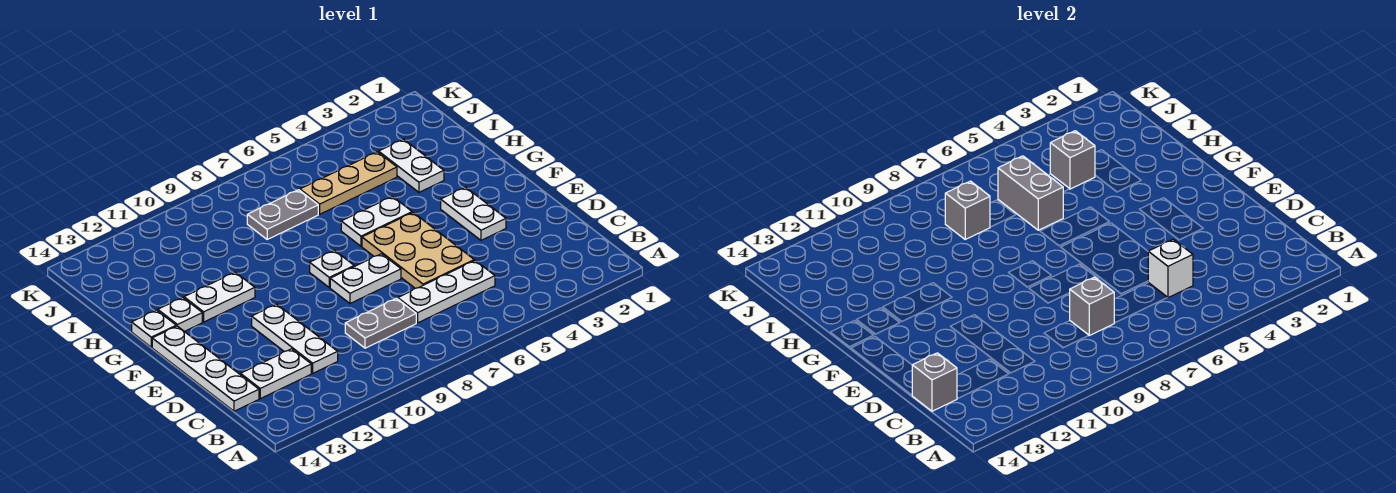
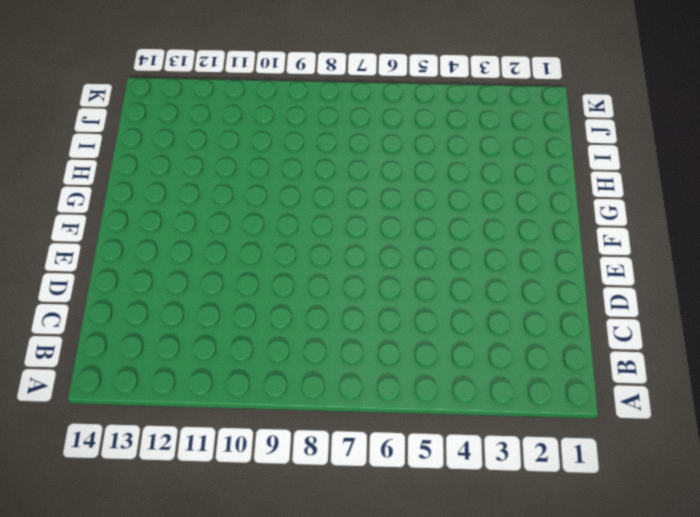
none -> white 1x3 plate [398,261,495,323]
none -> grey 1x2 plate [345,298,416,348]
none -> white 1x3 plate [252,304,338,373]

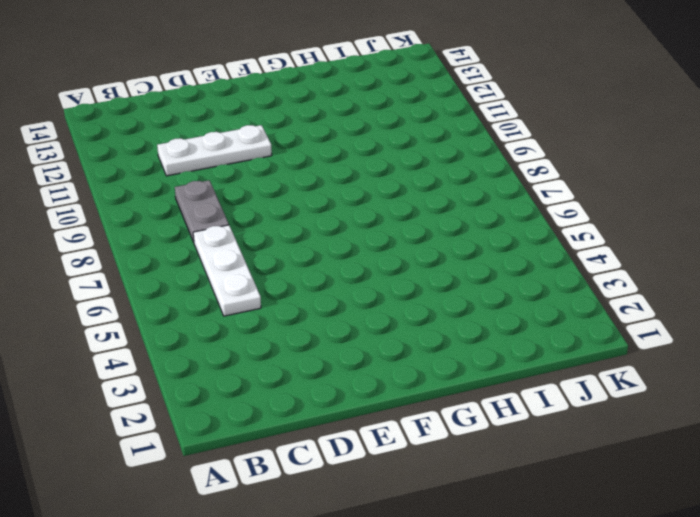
none -> white 1x2 plate [241,349,311,399]
none -> white 1x4 plate [152,326,259,411]
none -> tan 2x3 plate [362,213,474,288]

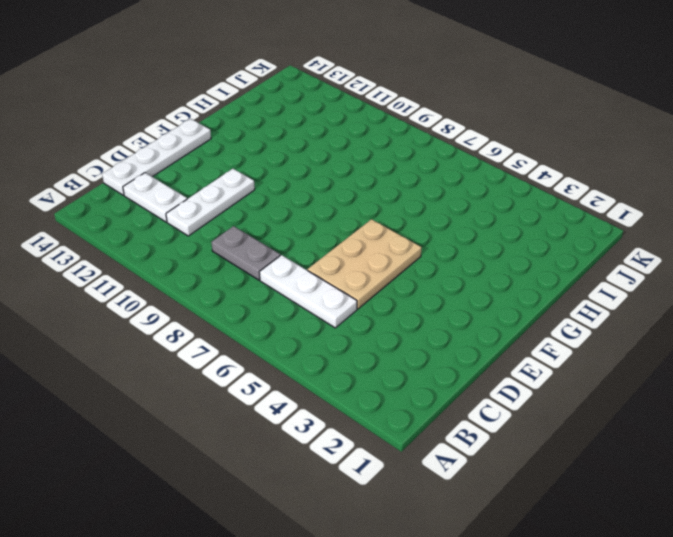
none -> white 1x2 plate [441,187,506,240]
none -> white 1x2 plate [330,254,401,303]
none -> white 1x1 plate [310,250,354,287]

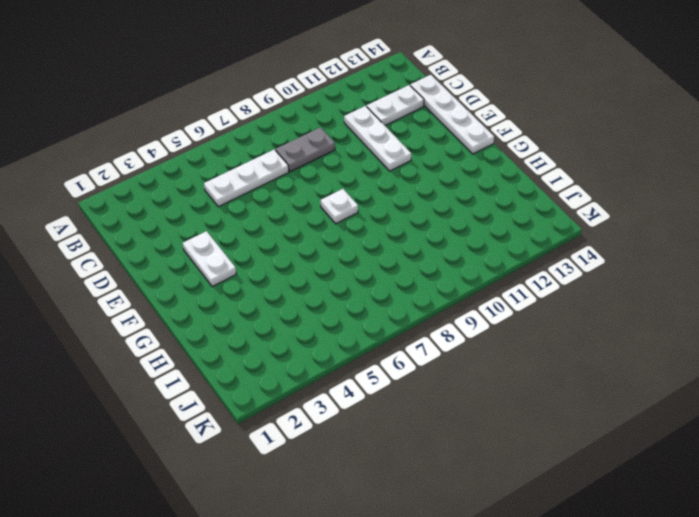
none -> tan 2x3 plate [362,213,474,288]
none -> white 1x2 plate [330,254,401,303]
none -> white 1x2 plate [341,197,412,246]

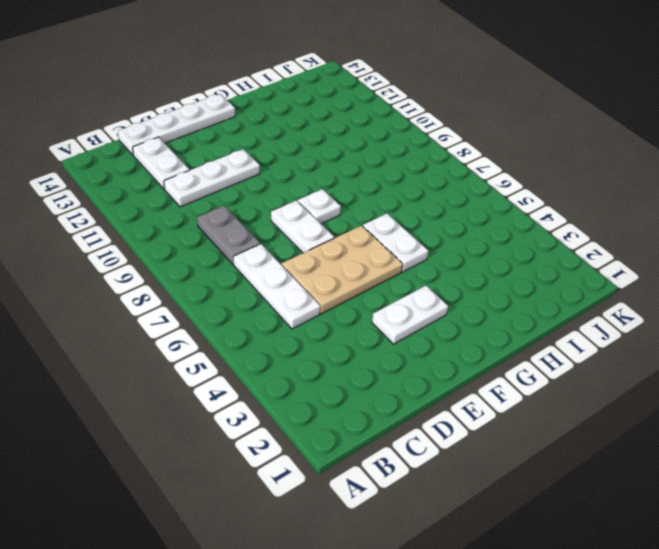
none -> white 1x2 plate [184,272,255,322]
none -> white 1x1 plate [158,297,202,331]
none -> white 1x1 plate [132,310,176,347]

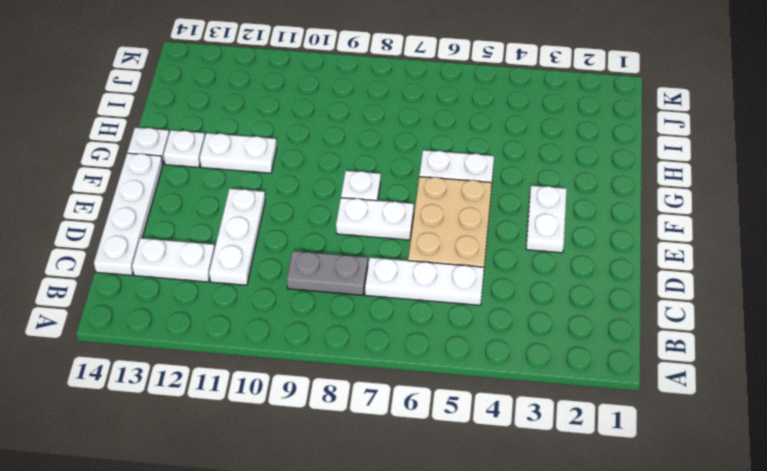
none -> white 1x2 plate [379,139,444,192]
none -> tan 1x3 plate [300,152,397,214]
none -> grey 1x2 plate [247,190,318,239]

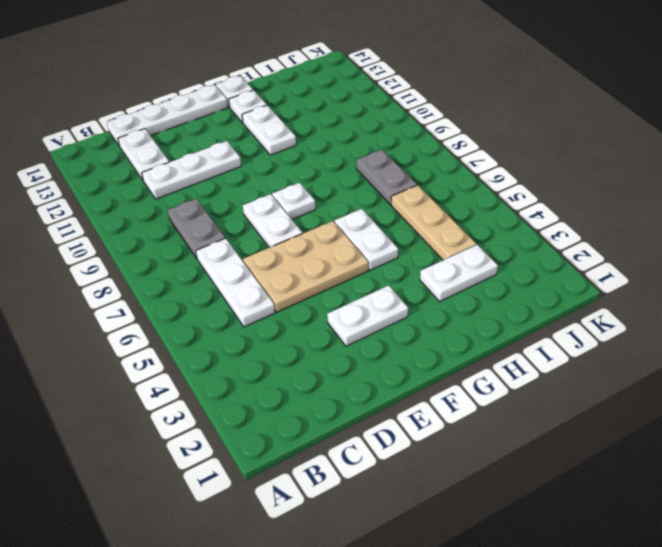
none -> white 1x1 brick [1148,239,1193,298]
none -> grey 1x1 brick [1070,277,1114,335]
none -> grey 1x1 brick [912,353,957,411]

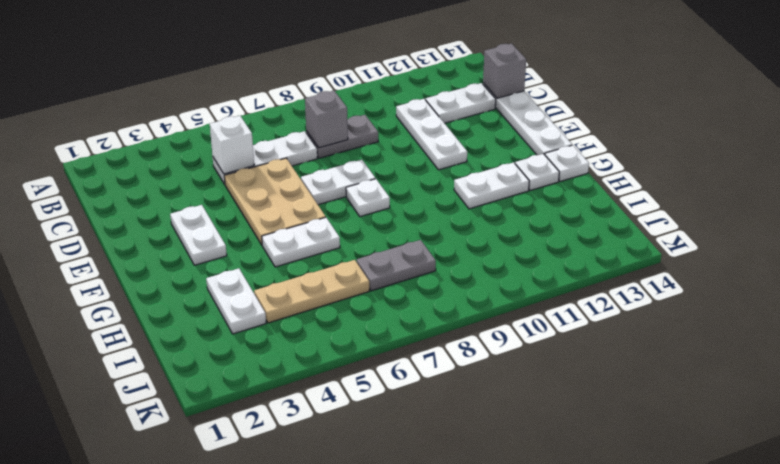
none -> grey 1x2 brick [998,156,1063,230]
none -> grey 1x1 brick [1050,131,1095,189]
none -> grey 1x1 brick [945,181,990,239]

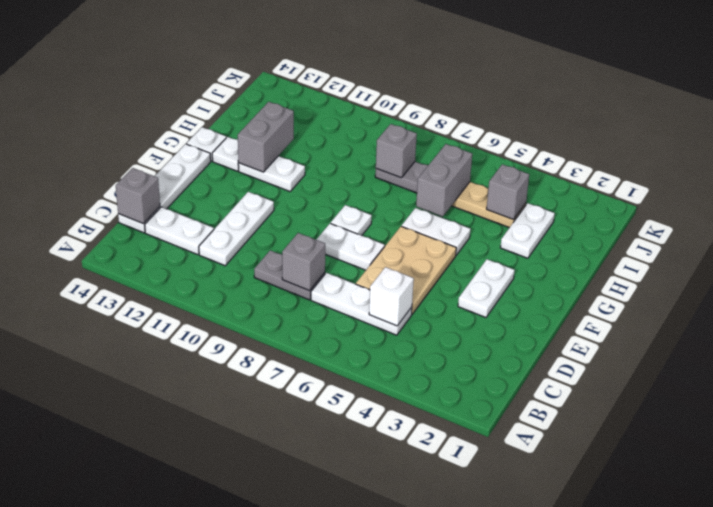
grey 1x2 brick [238,102,294,172] -> none

